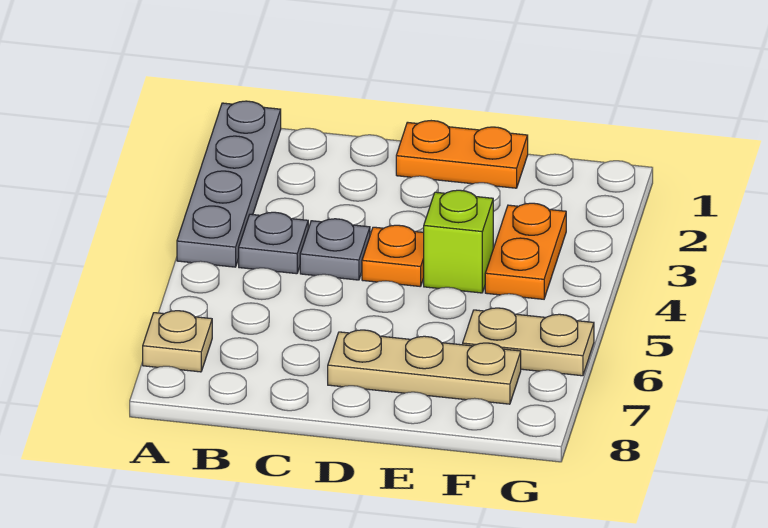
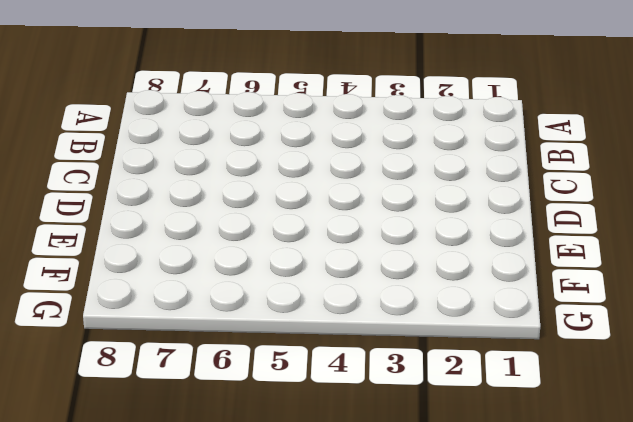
none -> grey 1x4 plate [177,101,281,267]
none -> tan 1x1 plate [143,311,212,372]

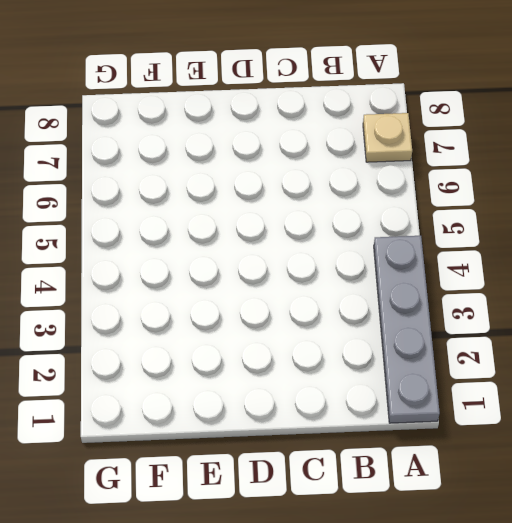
none -> grey 1x1 plate [239,212,308,274]
none -> grey 1x1 plate [300,219,370,280]

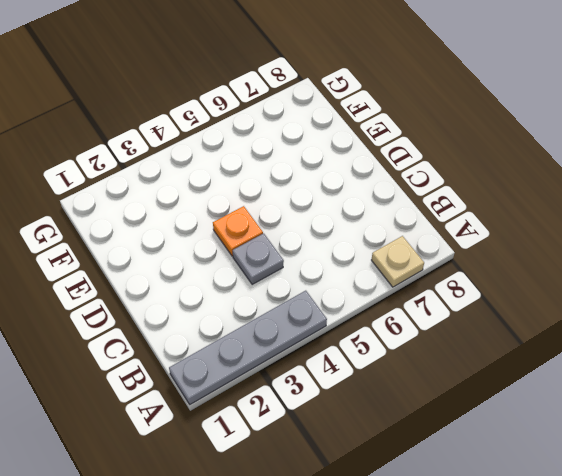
none -> grey 1x1 plate [239,212,308,274]
none -> orange 1x2 plate [396,121,528,188]

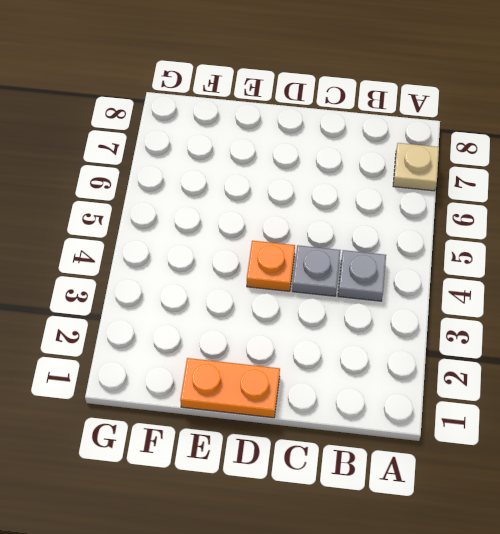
none -> grey 1x4 plate [177,101,281,267]
none -> tan 1x3 plate [328,330,521,404]

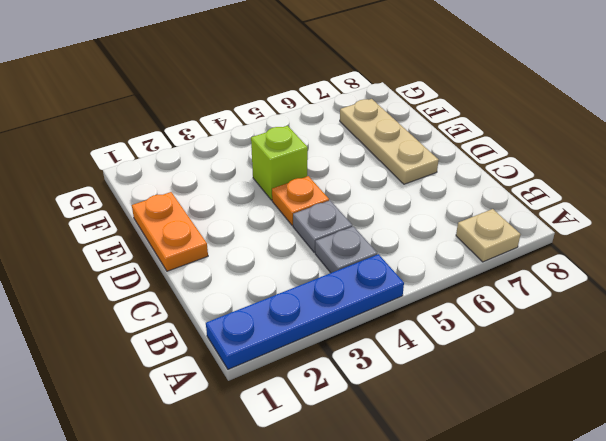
blue 1x4 plate [206,254,404,369] -> grey 1x4 plate [177,101,281,267]
none -> orange 1x2 plate [485,203,566,299]
none -> tan 1x2 plate [463,308,594,376]

